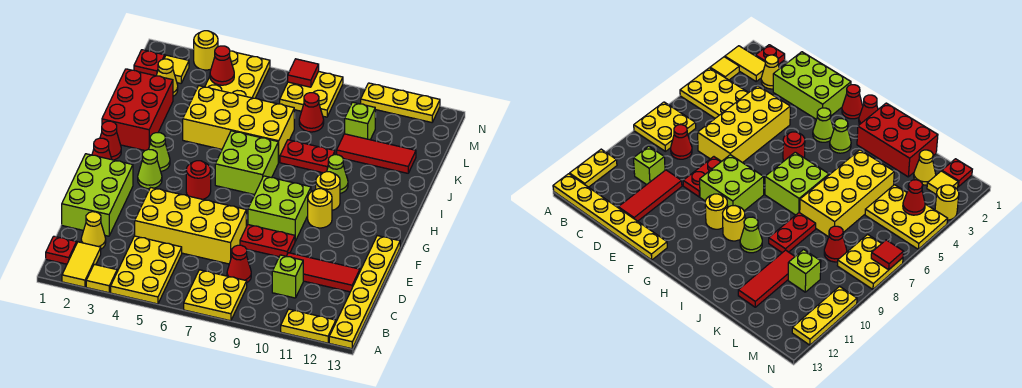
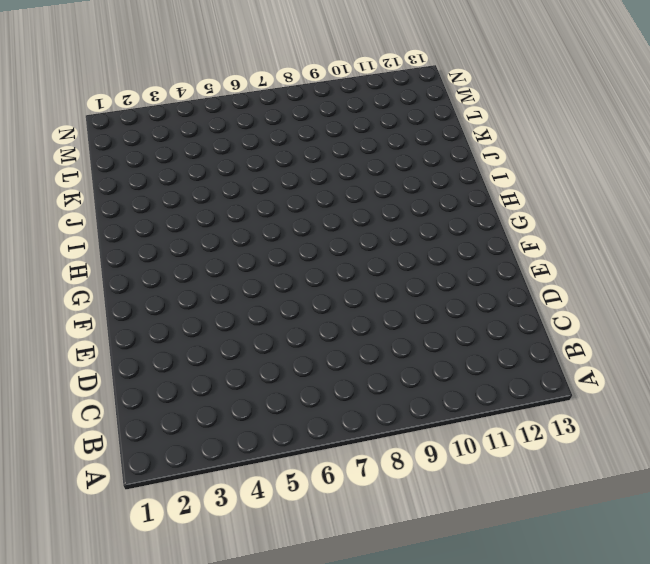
none -> yellow 1x2 tile [62,242,101,287]
none -> yellow 1x1 tile [86,264,117,293]
none -> yellow 2x3 plate [111,236,182,304]
none -> yellow 2x2 plate [184,270,247,321]

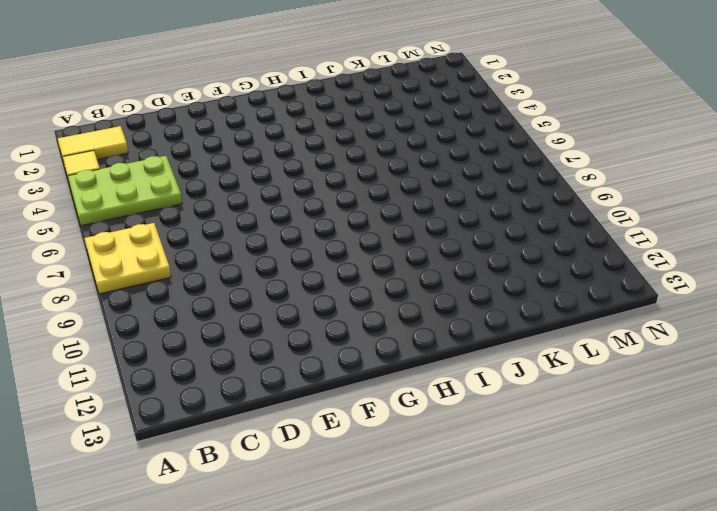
lime 2x3 plate [68,156,182,226] -> yellow 2x3 plate [111,236,182,304]
none -> yellow 1x2 plate [281,309,336,343]
none -> yellow 1x6 plate [329,236,400,349]
none -> red 1x1 plate [46,236,77,264]
none -> yellow 1x1 cone [81,212,106,249]

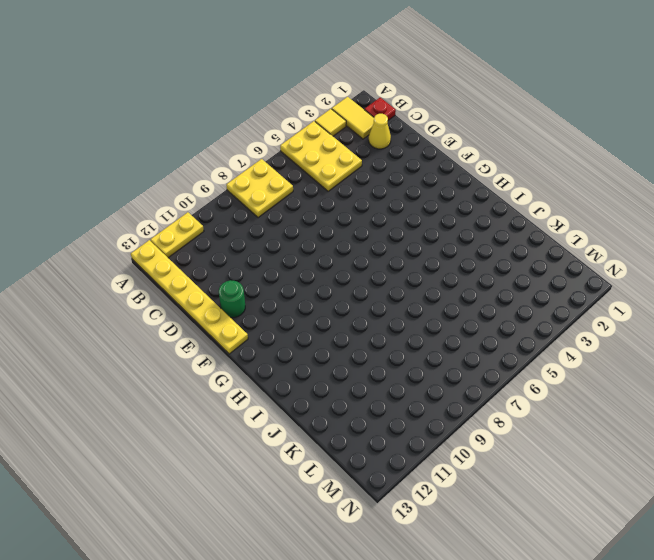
green 1x1 round brick [219,280,245,317] -> none
none -> red 1x1 cone [227,245,251,282]
none -> lime 1x1 brick [272,255,303,298]
none -> lime 2x3 brick [62,154,133,236]
none -> yellow 2x4 brick [135,188,246,264]

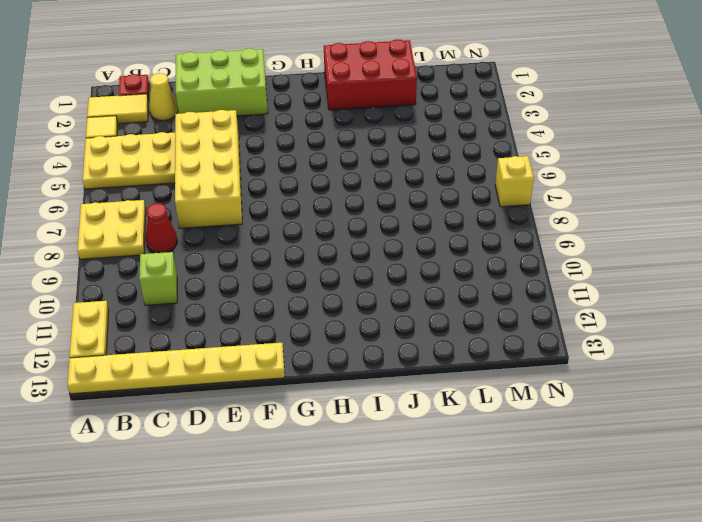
yellow 1x1 brick [495,156,534,207] -> yellow 2x2 plate [280,72,343,117]
none -> red 1x3 tile [287,253,360,292]
none -> red 1x2 plate [240,225,295,257]
none -> lime 2x2 brick [248,176,311,241]
none -> red 1x1 cone [92,138,112,160]

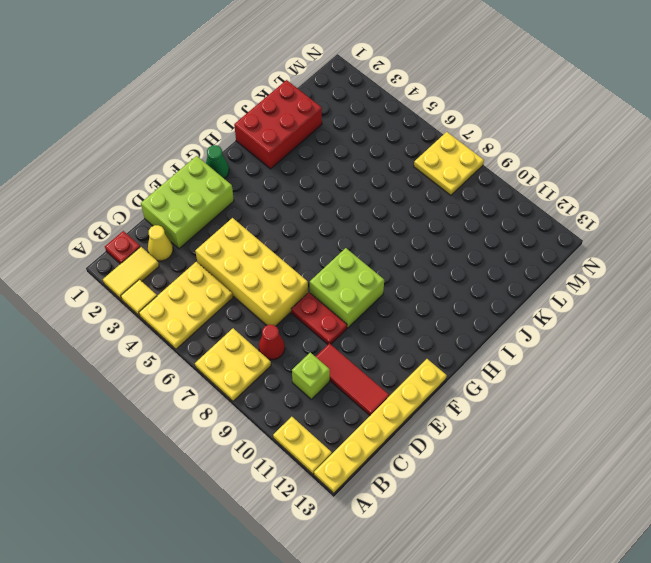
green 1x1 cone [206,145,229,179] -> red 1x1 cone [92,138,112,160]
none -> lime 1x1 cone [138,149,162,189]
none -> red 1x1 round brick [186,161,211,199]
none -> yellow 1x1 round brick [308,189,332,228]
none -> red 1x1 cone [100,121,121,160]

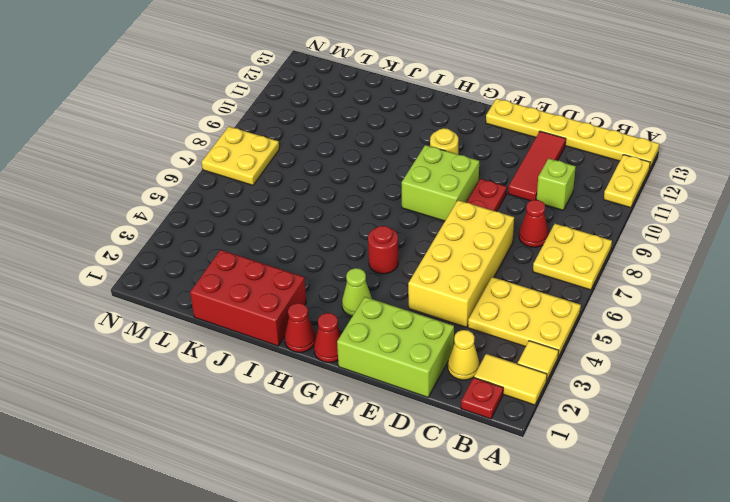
none -> lime 1x1 cone [149,133,170,172]
none -> lime 2x2 brick [215,131,279,195]
none -> yellow 1x1 round brick [316,172,340,210]
none -> lime 1x1 cone [327,155,348,193]

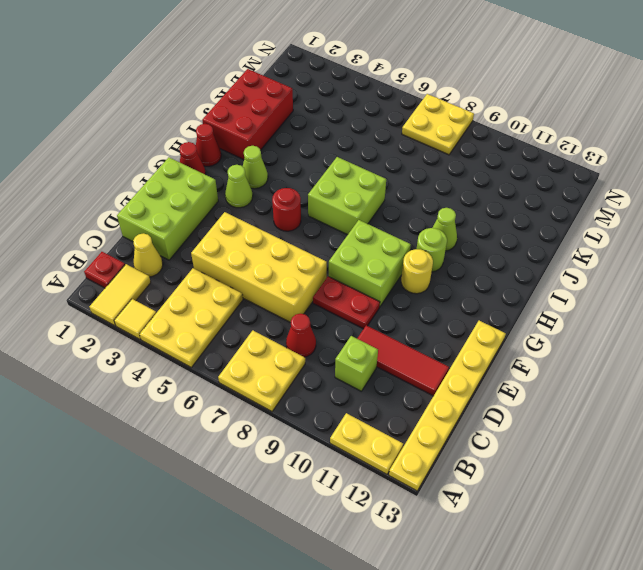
lime 1x1 round brick [417,228,447,272] -> yellow 1x1 round brick [316,172,340,210]
none -> yellow 2x4 brick [183,86,294,162]
none -> red 1x2 plate [280,140,335,173]
none -> red 1x3 tile [337,134,416,173]
none -> yellow 1x1 cone [156,59,178,96]

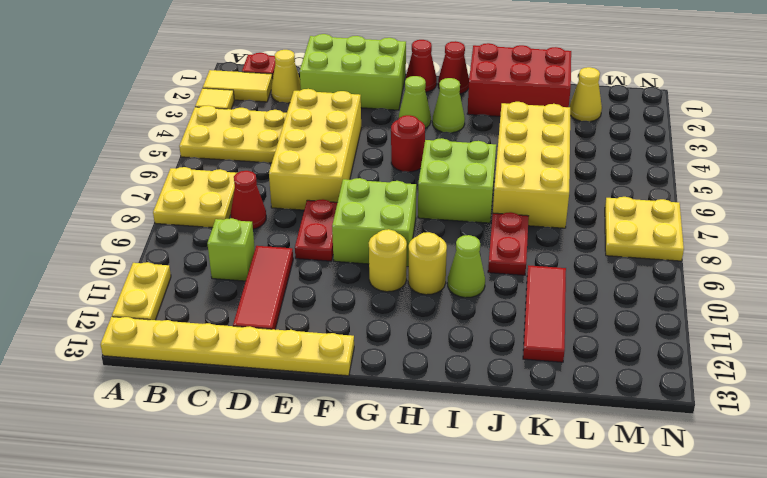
none -> yellow 2x3 plate [205,51,270,98]
none -> red 1x1 cone [299,93,324,132]
none -> lime 1x1 brick [345,102,375,140]
none -> red 1x1 plate [134,50,165,76]

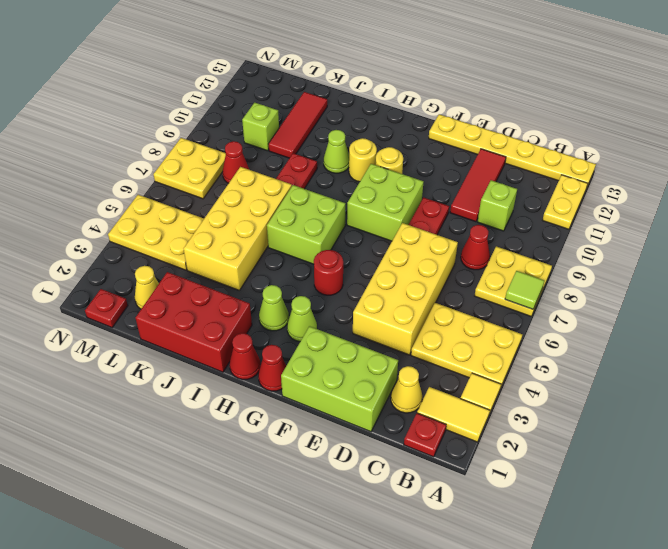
lime 1x1 tile [505,271,544,309] -> none
none -> yellow 1x1 tile [164,55,189,83]
none -> yellow 1x1 round brick [194,31,218,70]
none -> yellow 1x3 plate [361,83,440,122]
none -> red 1x1 cone [210,46,234,85]

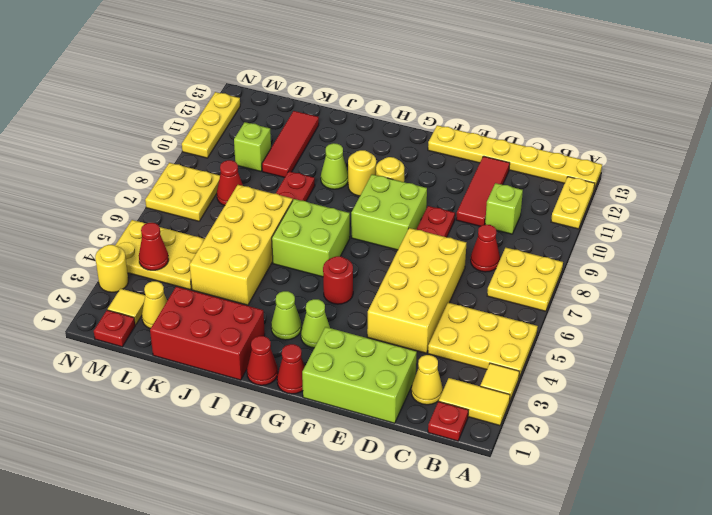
none -> red 1x1 tile [288,59,319,87]

